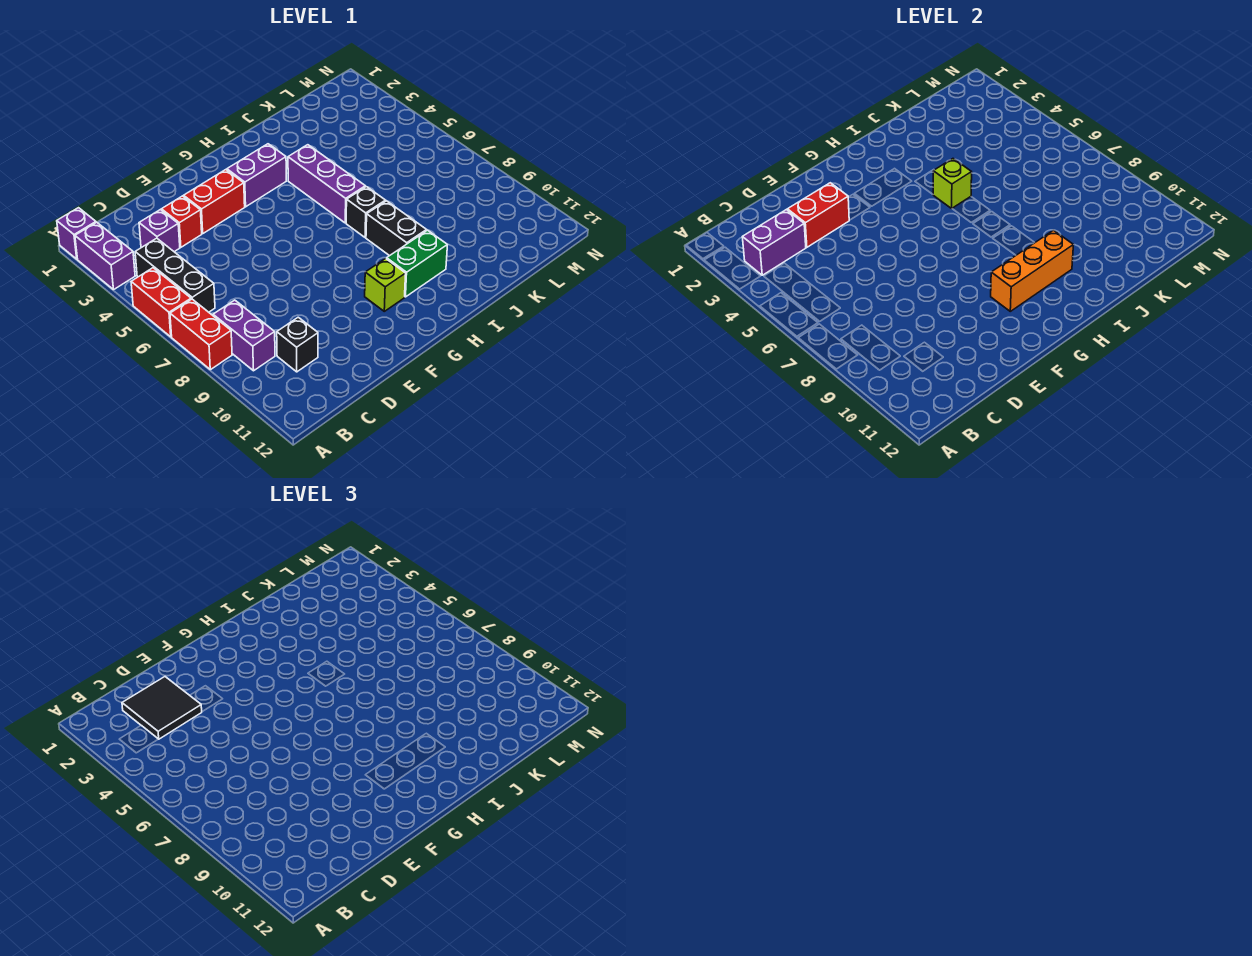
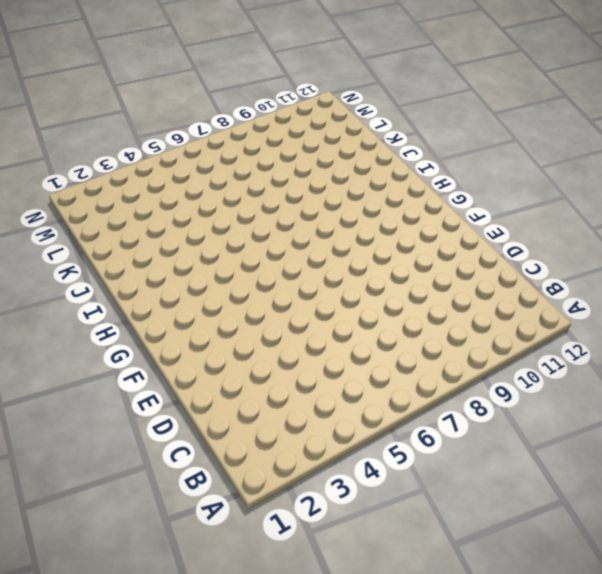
none -> purple 1x1 brick [57,208,96,259]
none -> purple 1x2 brick [75,222,135,290]
none -> red 1x2 brick [131,268,191,337]

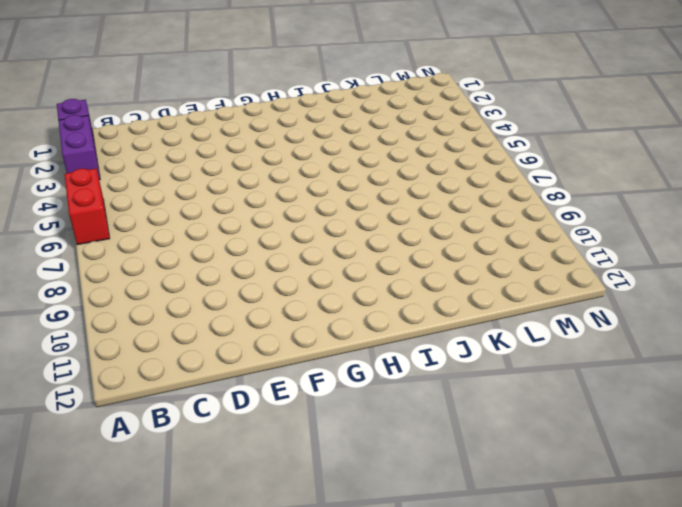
none -> red 1x2 brick [170,299,232,370]
none -> black 1x3 brick [135,238,215,312]
none -> purple 1x2 brick [213,300,275,371]

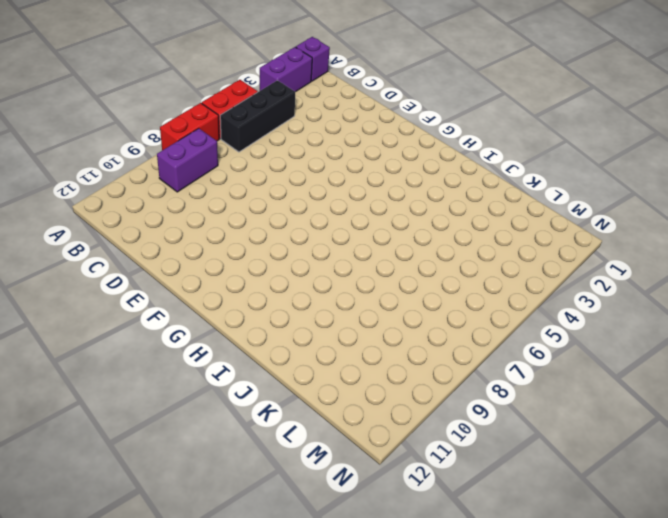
none -> purple 1x1 brick [139,210,180,252]
none -> black 1x1 brick [277,317,318,372]
none -> red 1x1 brick [162,196,202,247]

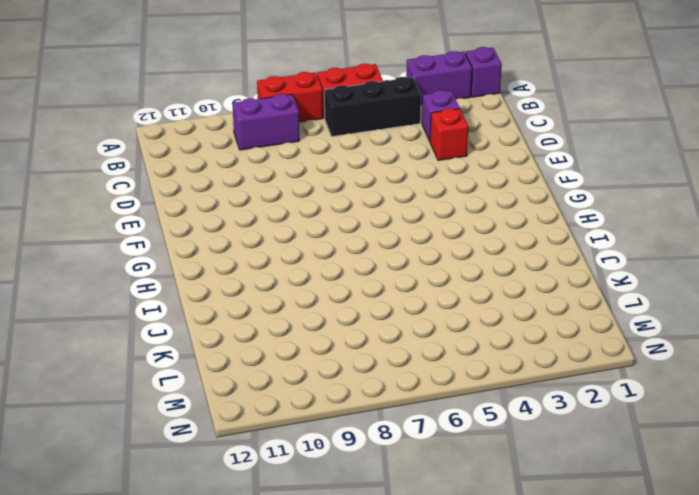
none -> black 1x1 brick [277,317,318,372]
none -> red 1x2 brick [183,170,245,233]
none -> purple 1x2 brick [227,144,286,207]

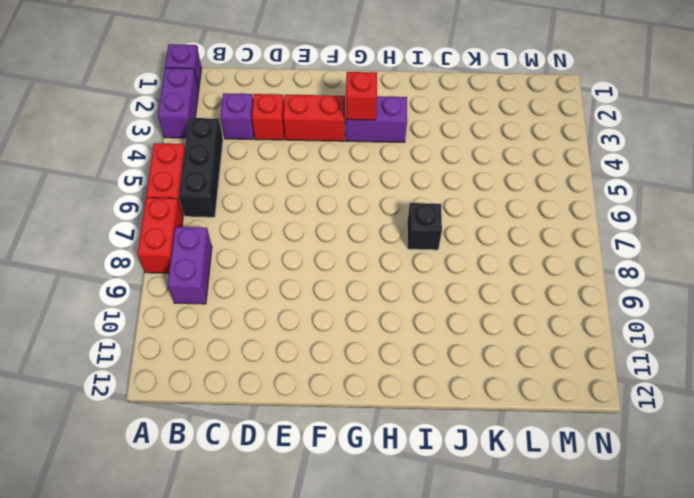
red 1x1 brick [346,72,377,120] -> none
none -> black 1x1 brick [277,317,318,372]
none -> lime 1x1 brick [365,259,406,311]
none -> green 1x2 brick [387,230,447,297]

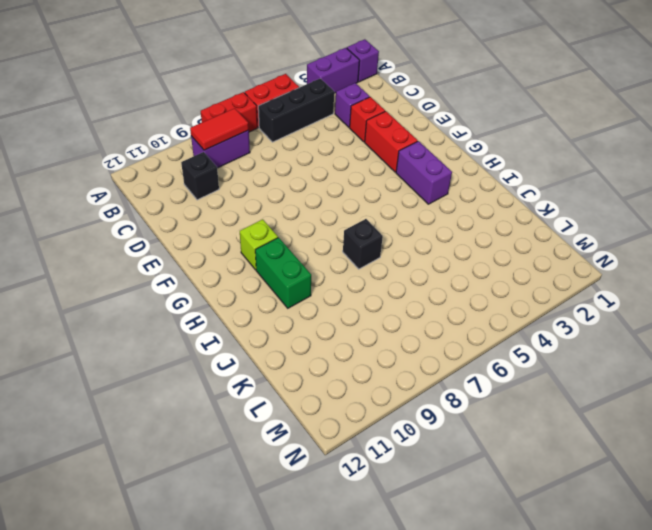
red 1x2 tile [190,108,249,150] -> none
none -> purple 1x3 brick [288,145,365,223]
none -> black 1x2 brick [366,201,427,256]
none -> purple 1x2 brick [742,210,806,275]

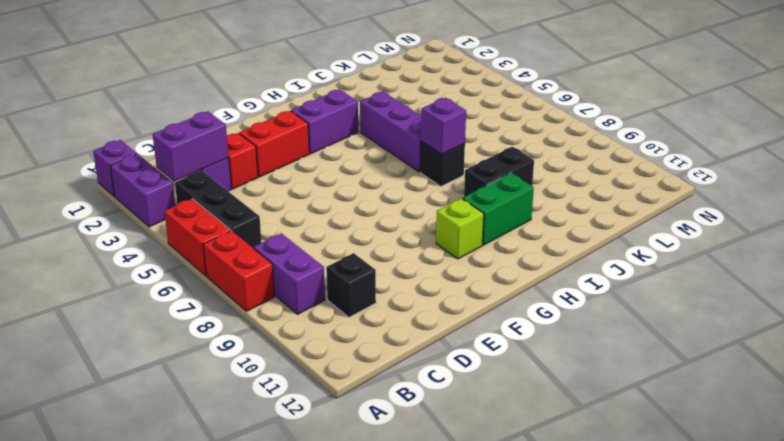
purple 1x1 brick [421,98,466,154] -> none
black 1x2 brick [464,147,534,197] -> black 1x2 brick turned to [366,201,427,256]
none -> red 1x2 brick [788,183,849,247]
none -> orange 1x3 brick [991,230,1073,311]
none -> lime 1x1 brick [933,159,972,208]

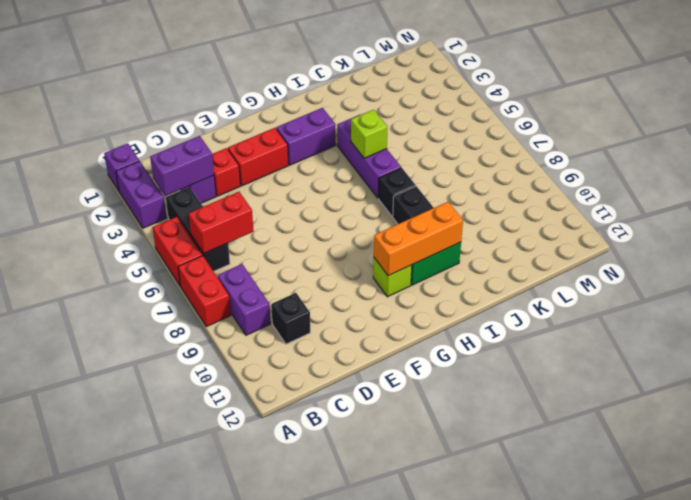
red 1x2 brick [188,192,254,254] -> red 1x2 brick moved to [788,183,849,247]
none -> black 2x2 tile [122,677,202,739]

